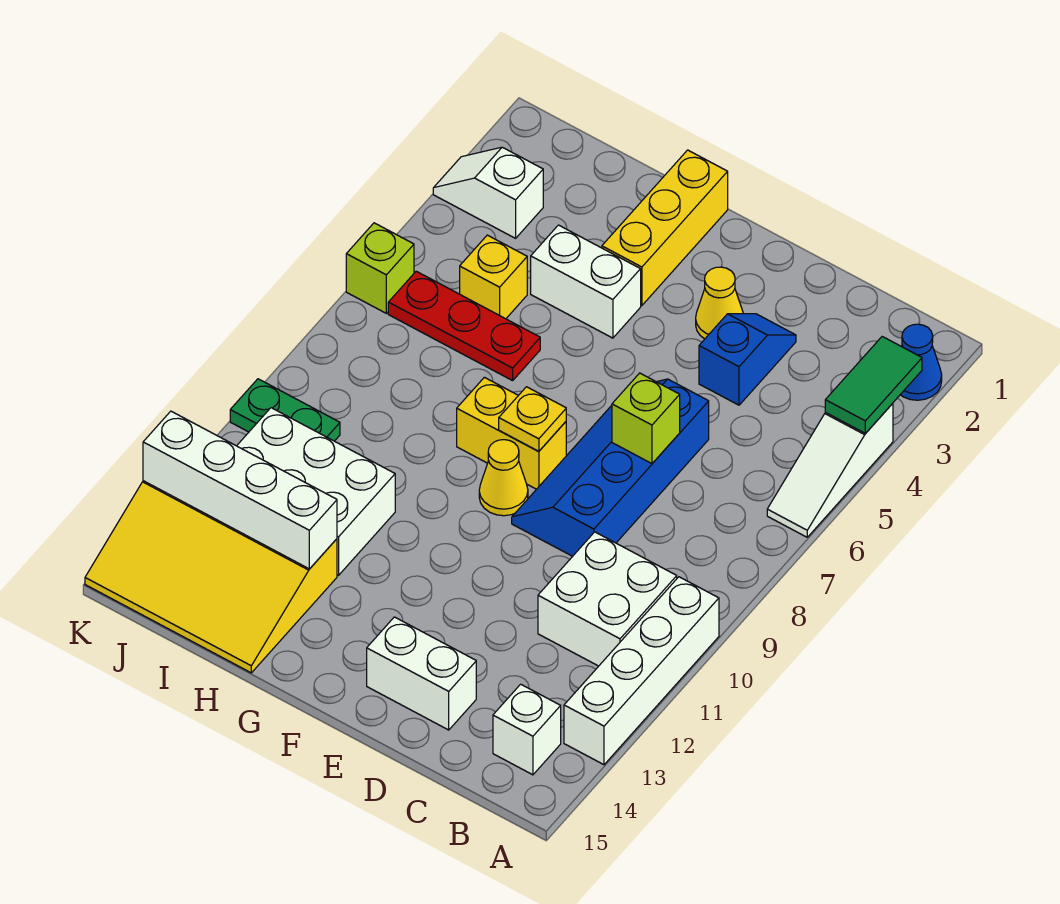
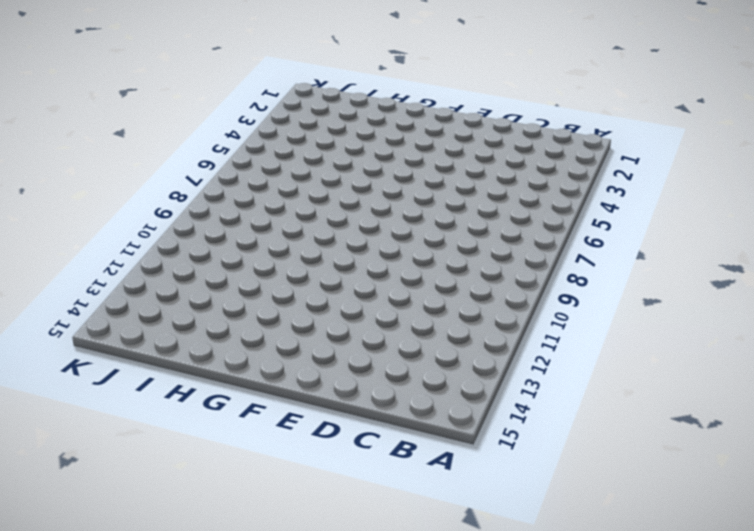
none -> blue 1x1 cone [900,324,942,400]
none -> white 1x3 slope [767,403,893,537]
none -> white 1x4 brick [564,577,719,765]

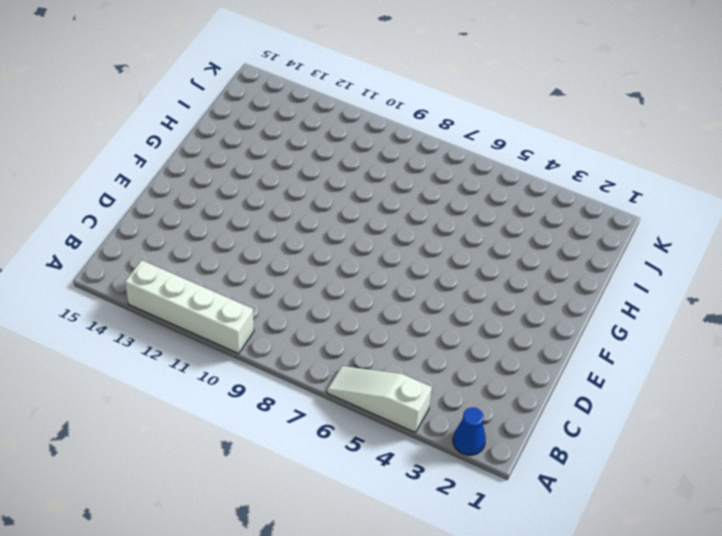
none -> white 2x2 brick [538,532,677,666]
none -> white 1x1 brick [493,684,561,775]
none -> blue 1x2 slope [699,314,796,405]

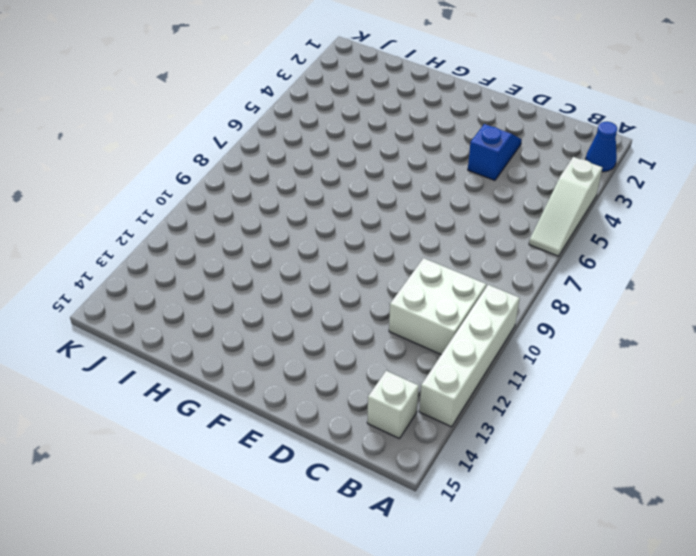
none -> blue 2x4 slope [512,379,709,556]
none -> white 1x2 brick [367,617,476,730]
none -> yellow 1x1 cone [696,267,743,339]

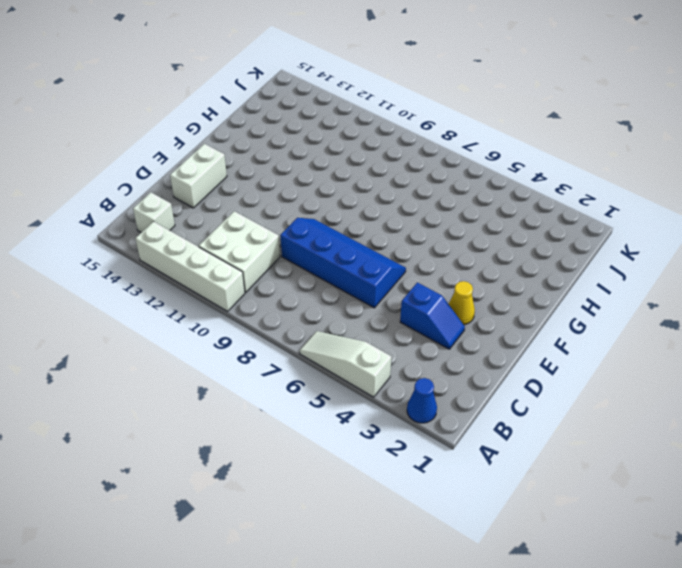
none -> yellow 1x2 brick [457,377,566,489]
none -> yellow 1x1 cone [479,440,528,516]
none -> yellow 1x3 brick [602,150,728,306]

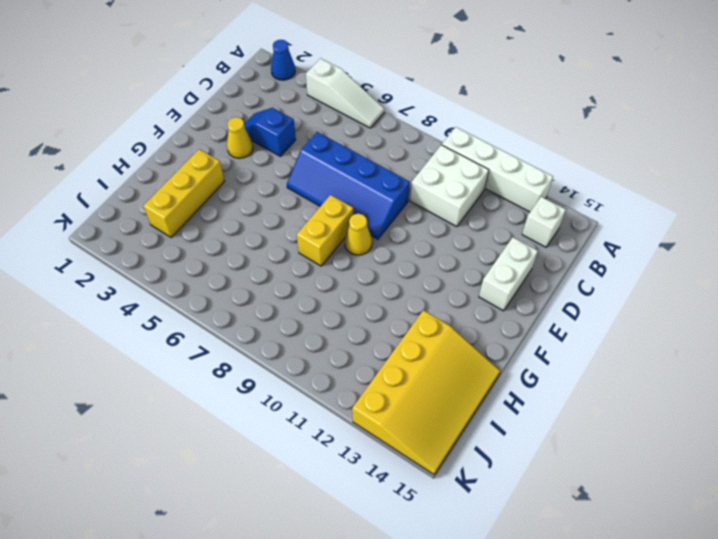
yellow 1x3 brick [143,149,224,238] -> yellow 1x3 brick turned to [602,150,728,306]
none -> white 1x2 brick [531,225,641,338]
none -> red 1x3 plate [388,271,540,381]
none -> white 2x3 brick [237,408,395,575]

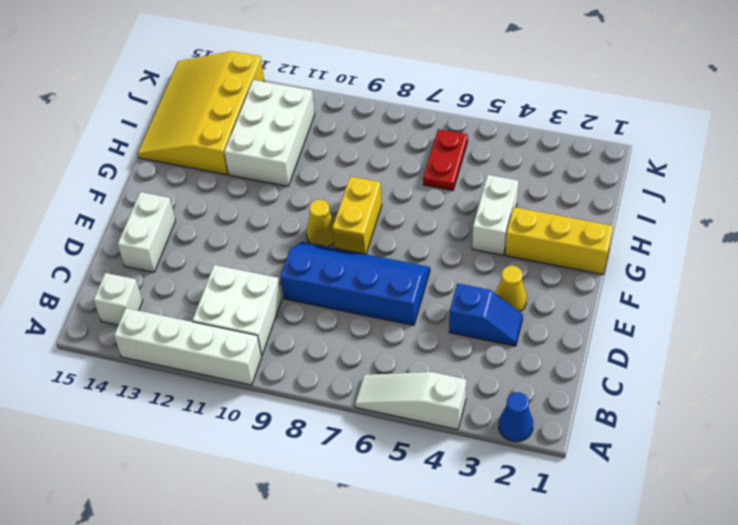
red 1x2 plate [423,129,468,191] -> red 1x3 plate [388,271,540,381]
none -> yellow 1x1 brick [460,235,527,319]
none -> white 1x2 slope [433,147,543,238]
none -> green 1x2 plate [230,379,340,441]

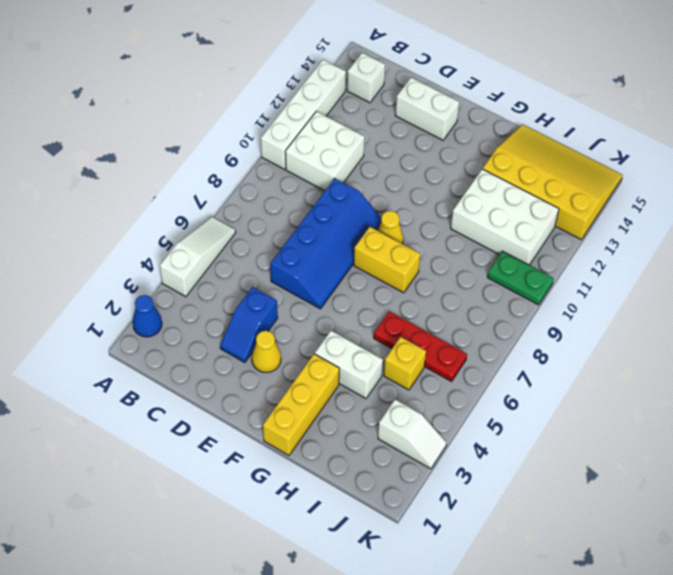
none -> lime 1x1 brick [346,223,414,313]
none -> green 1x2 tile [825,337,922,433]
none -> lime 1x1 brick [612,373,680,464]

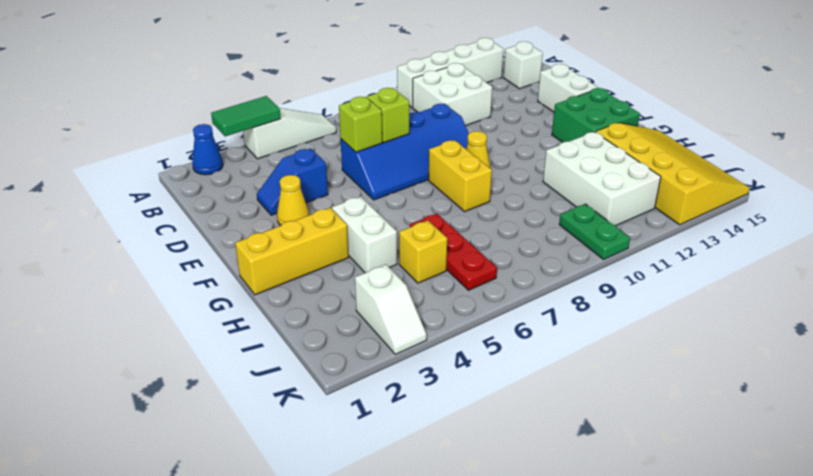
lime 1x1 brick [339,97,382,152] -> lime 1x1 brick moved to [346,223,414,313]
green 2x2 brick [552,88,640,142] -> none
none -> yellow 1x1 plate [499,387,566,451]
none -> white 1x4 brick [143,411,337,569]

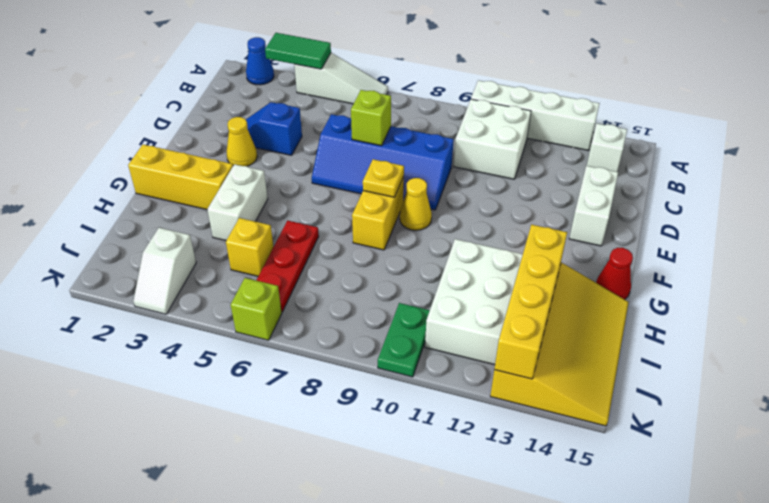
red 1x1 cone [596,248,633,299] -> none
yellow 1x4 brick [494,225,567,379] -> white 1x4 brick [143,411,337,569]

